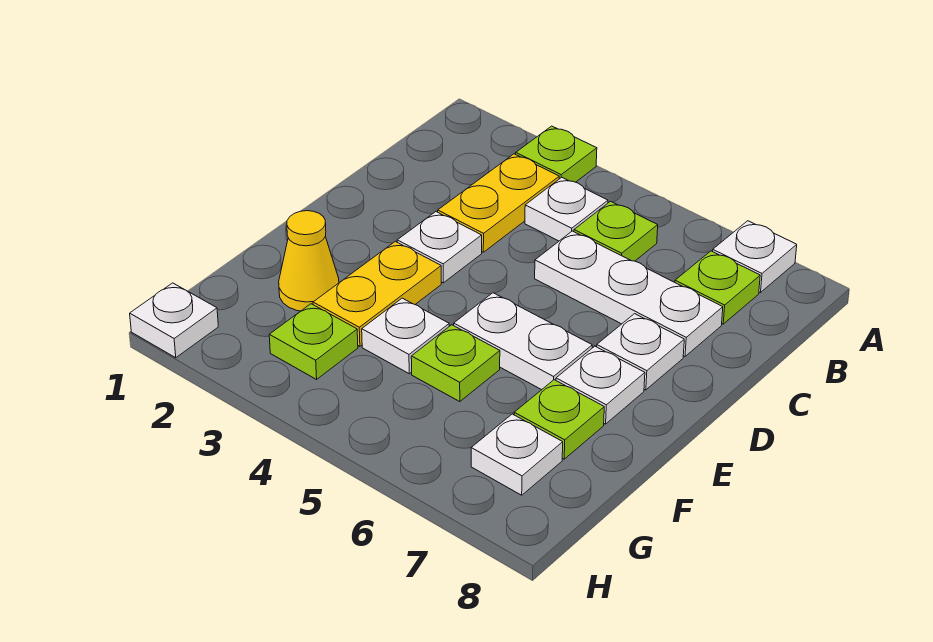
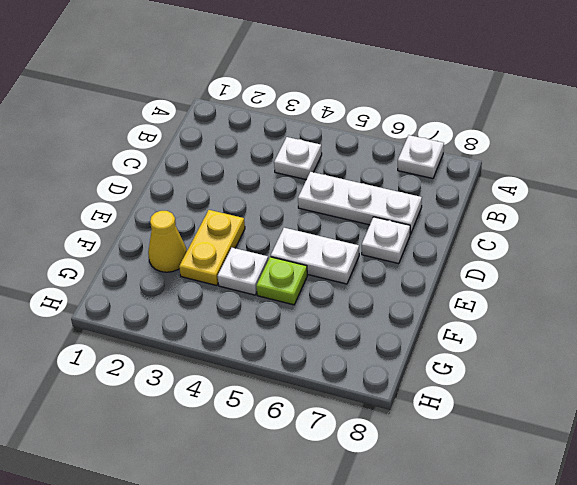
none -> lime 1x1 plate [516,126,597,182]
none -> yellow 1x2 plate [438,154,559,252]
none -> lime 1x1 plate [574,201,658,261]

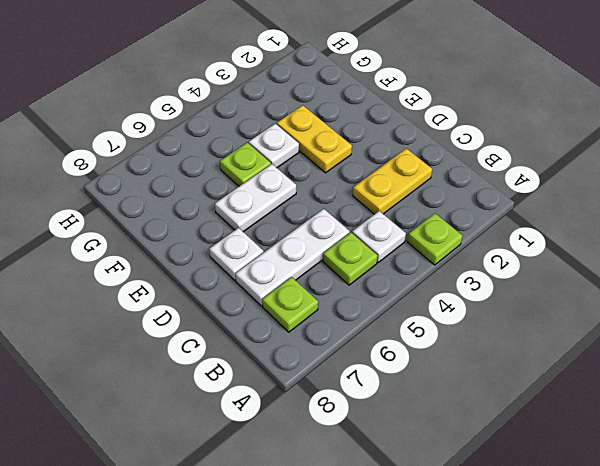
yellow 1x2 plate [353,148,432,214] -> yellow 1x2 plate turned to [438,154,559,252]
none -> white 1x1 plate [713,221,797,293]
none -> white 1x1 plate [397,212,482,283]
none -> white 1x1 plate [556,346,645,424]

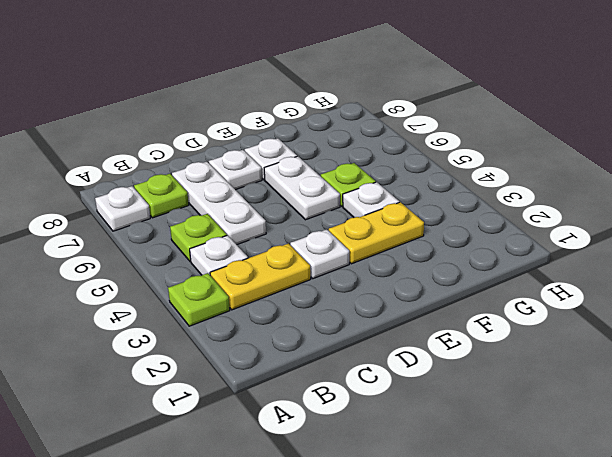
none -> yellow 1x1 cone [279,211,339,311]
none -> lime 1x1 plate [514,380,604,459]
none -> lime 1x1 plate [269,304,358,379]

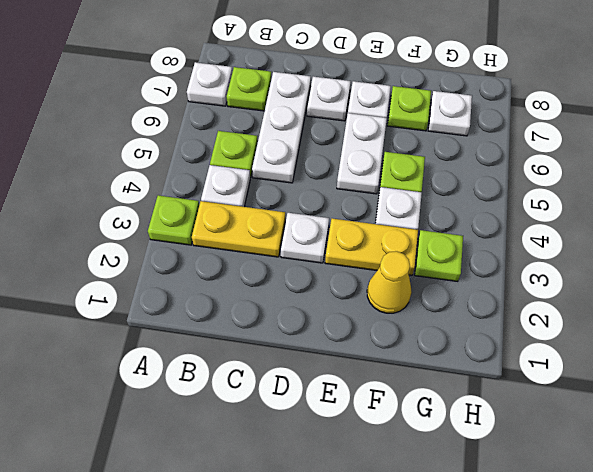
none -> white 1x1 plate [130,283,218,358]

